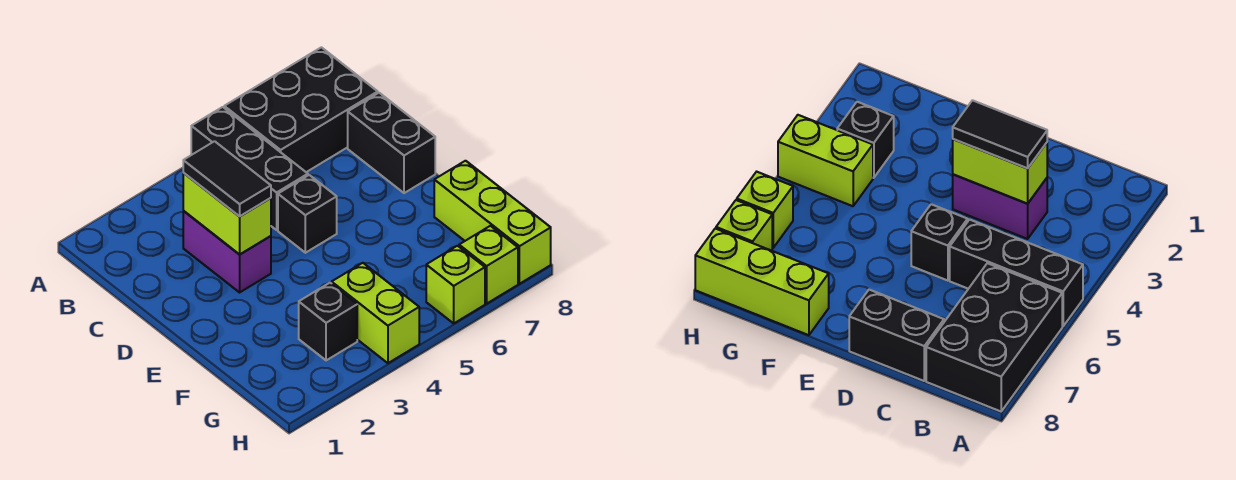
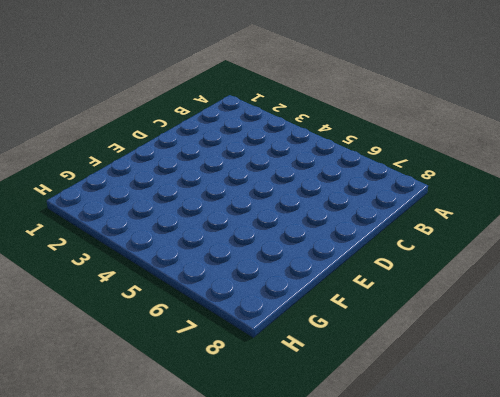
none -> black 1x3 brick [191,107,308,230]
none -> black 2x3 brick [224,47,378,172]
none -> purple 1x2 brick [183,211,271,292]

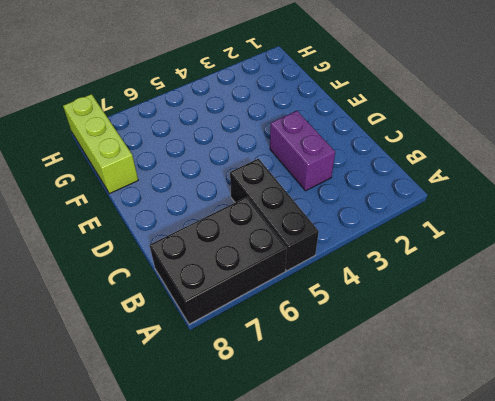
none -> black 1x2 brick [348,93,435,193]
none -> black 1x1 brick [278,175,337,253]
none -> black 1x1 brick [299,283,357,360]

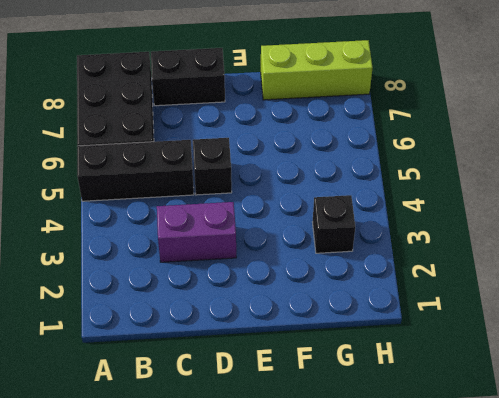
none -> lime 1x2 brick [332,263,419,363]
none -> lime 1x1 brick [426,246,485,323]
none -> lime 1x1 brick [459,226,518,304]

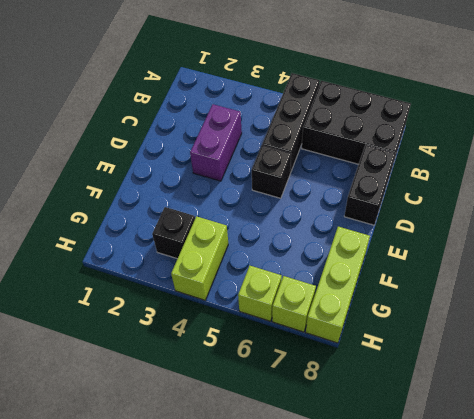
none -> lime 1x2 brick [183,173,271,255]
none -> black 1x2 tile [183,141,271,216]

